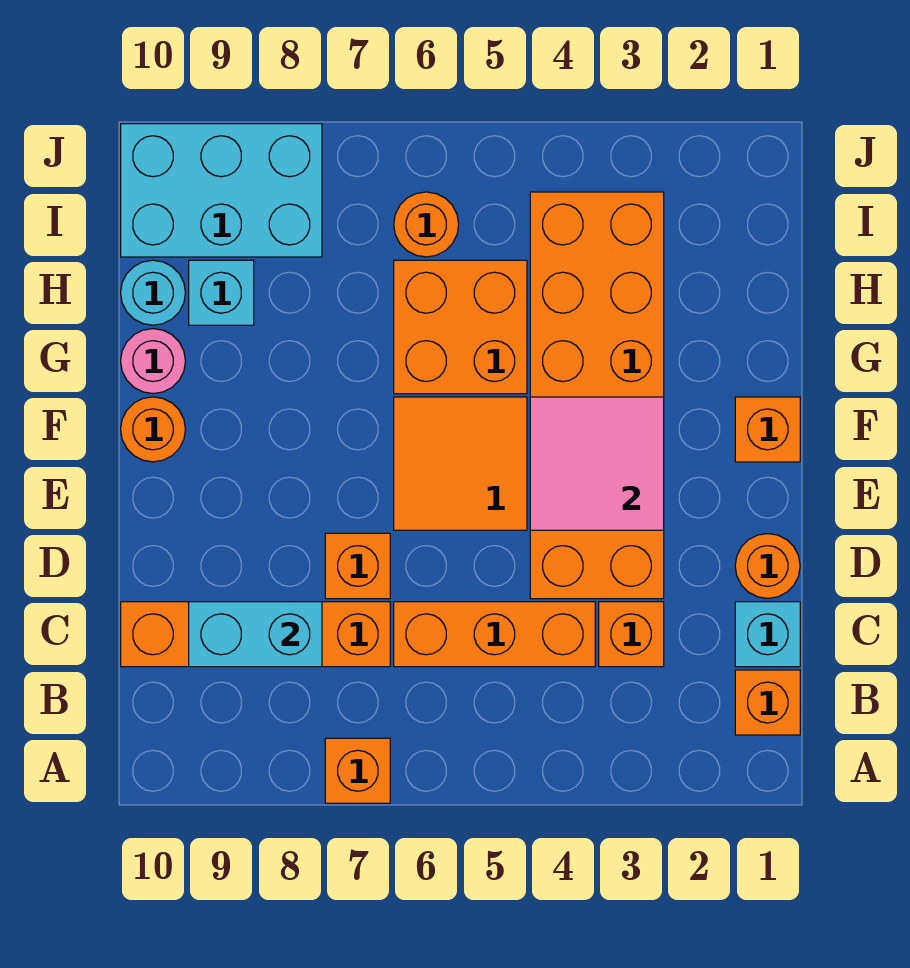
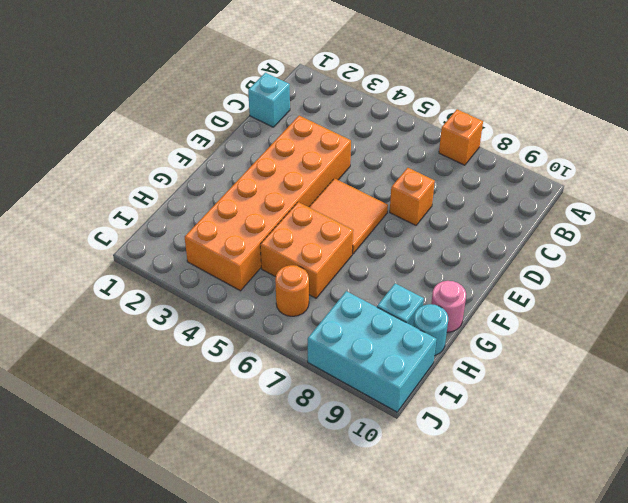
none -> orange 1x1 brick [735,670,800,735]
none -> orange 1x1 brick [599,602,664,667]
none -> orange 1x3 brick [394,602,595,667]

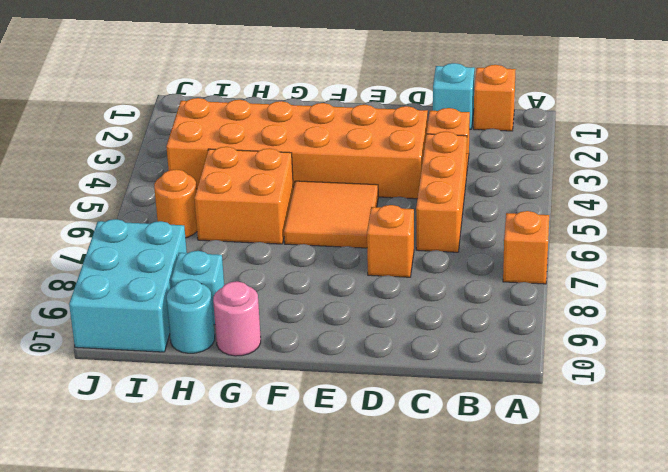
none -> orange 1x4 brick [121,602,390,667]
none -> orange 1x1 round brick [735,534,800,598]
none -> orange 1x1 brick [735,397,800,462]

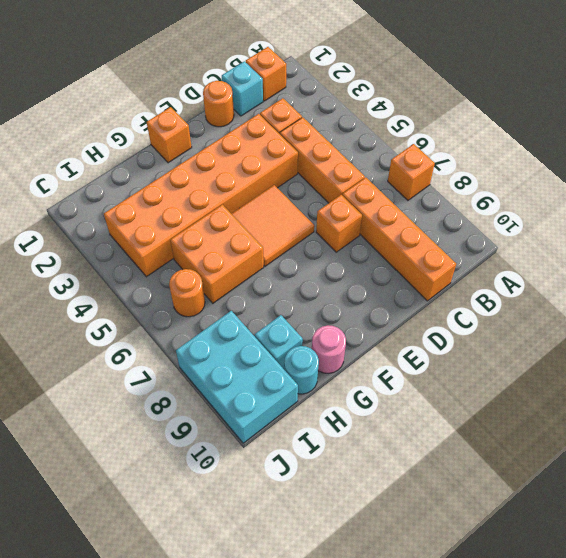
none -> orange 1x1 round brick [121,397,185,462]
none -> cyan 1x2 brick [189,602,322,667]
none -> pink 2x2 tile [530,397,664,530]

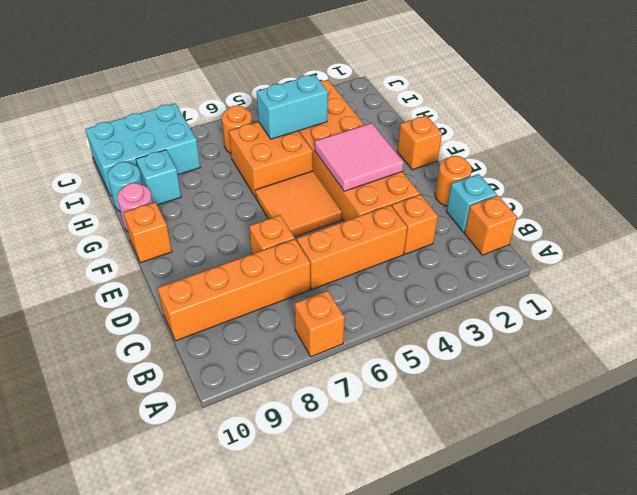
orange 1x1 brick [124,202,172,263] -> orange 1x1 round brick [121,397,185,462]
cyan 1x2 brick [257,74,328,139] -> cyan 1x2 brick moved to [189,602,322,667]

